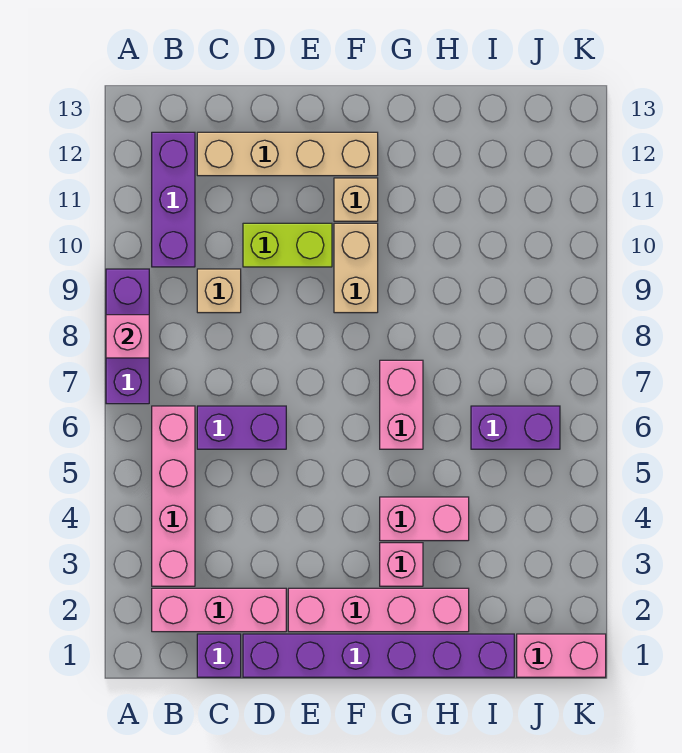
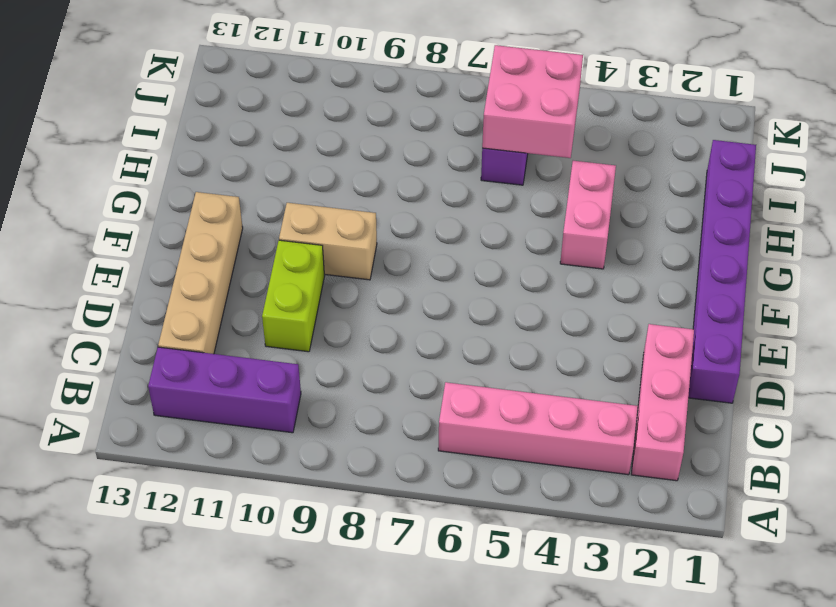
pink 2x2 brick [482,45,583,158] -> none
none -> purple 1x3 brick [106,269,149,404]
none -> purple 1x1 brick [197,634,241,677]
none -> purple 1x2 brick [197,406,286,449]

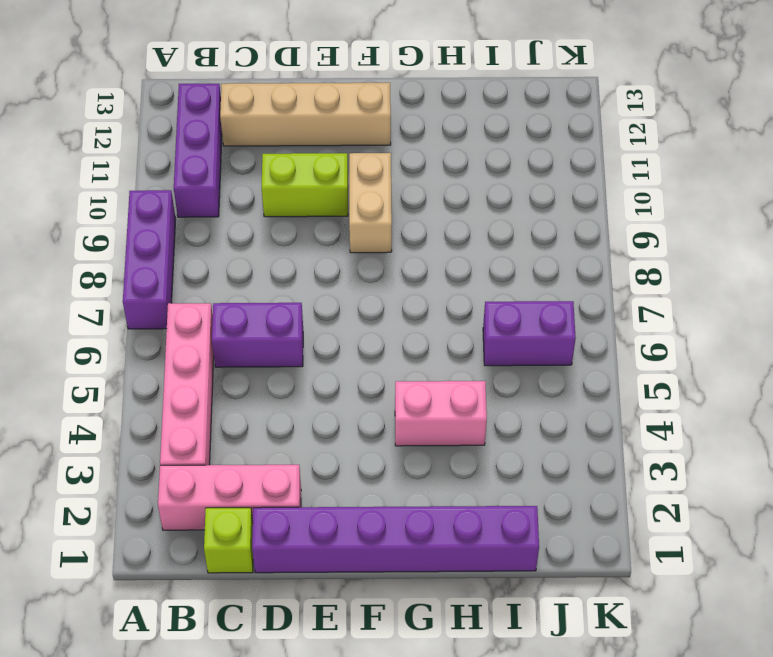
lime 1x1 brick [204,508,253,573] -> purple 1x1 brick [197,634,241,677]
none -> tan 1x1 brick [197,269,241,313]
none -> pink 1x4 brick [288,588,469,632]
none -> tan 1x1 brick [334,178,378,221]

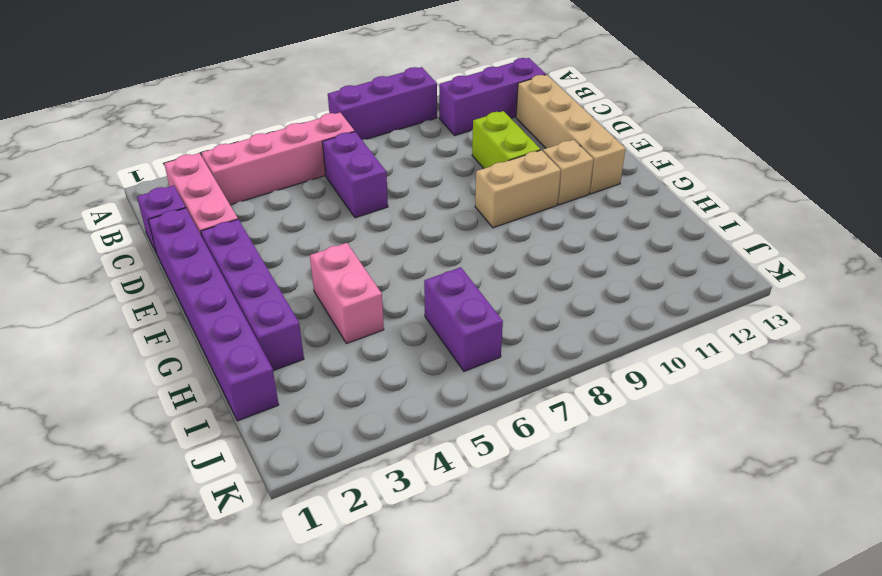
purple 1x4 brick [201,219,304,371] -> pink 1x4 brick [288,588,469,632]
none -> tan 1x1 brick [197,269,241,313]
none -> pink 1x1 brick [380,543,423,586]
none -> pink 1x2 brick [380,360,423,449]

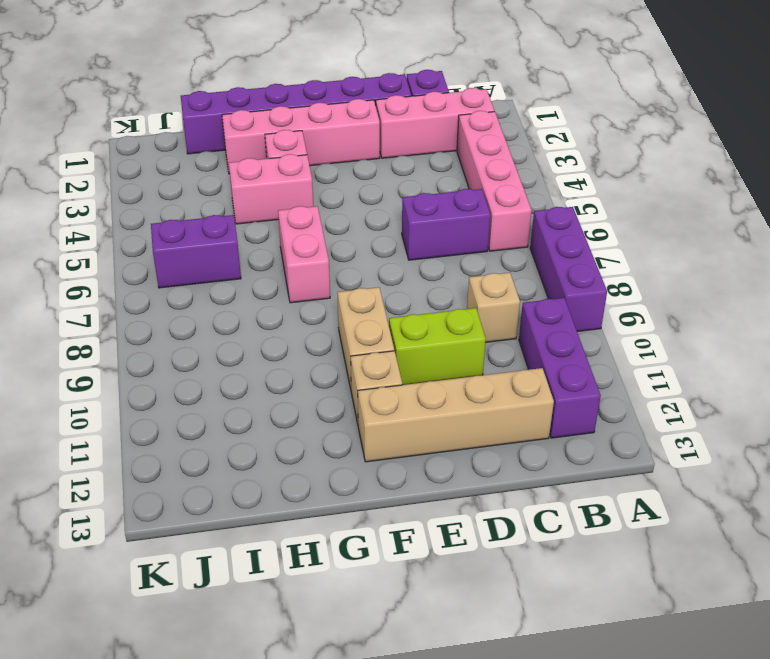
none -> pink 1x2 brick [517,634,606,677]
none -> pink 1x1 brick [106,315,149,358]

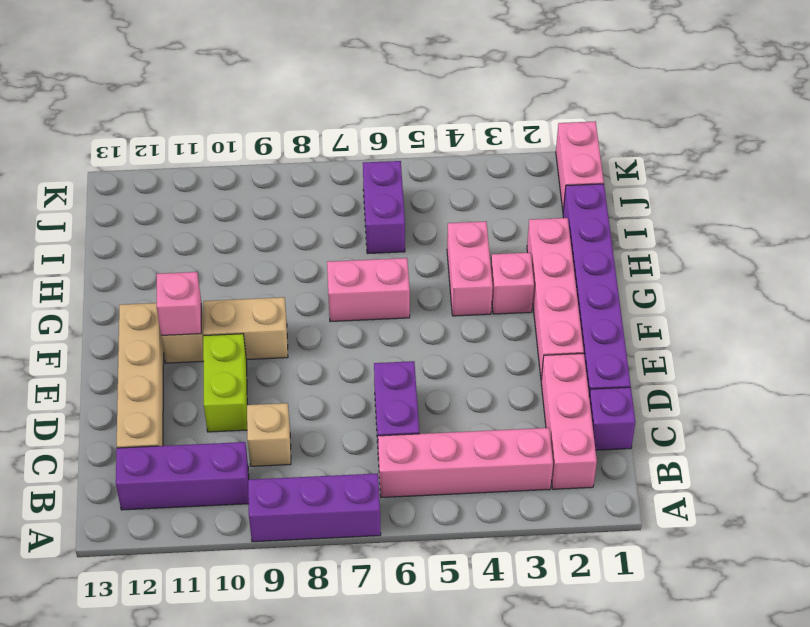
pink 1x1 brick [156,272,201,335] -> pink 1x1 brick moved to [106,315,149,358]

